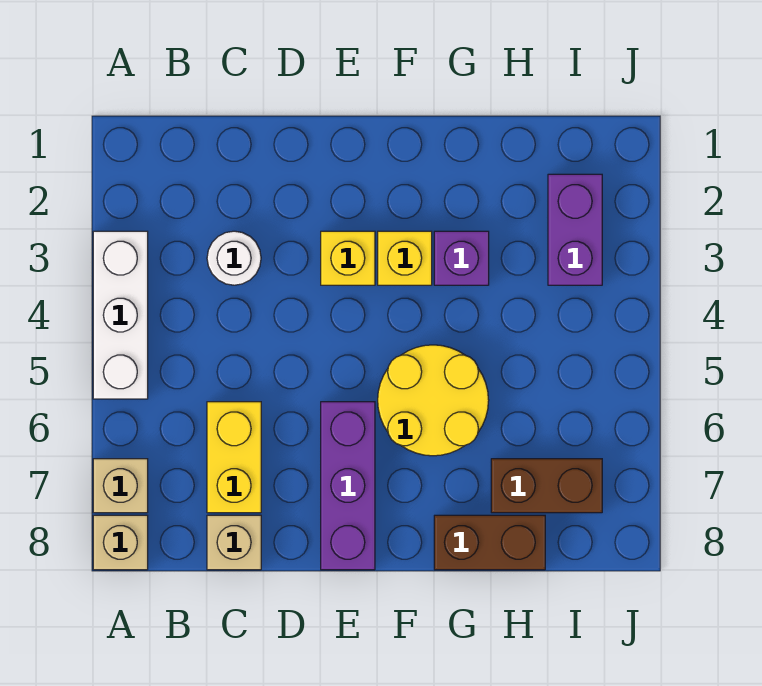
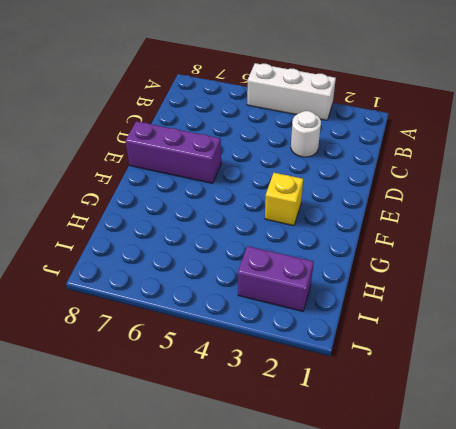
none -> tan 1x1 brick [93,459,148,513]
none -> tan 1x1 brick [93,515,148,570]
none -> yellow 1x2 brick [207,402,261,513]

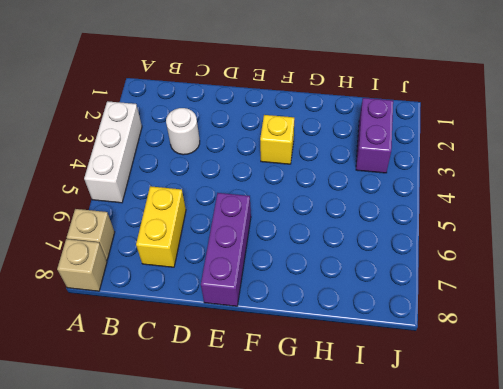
none -> tan 1x1 brick [207,515,261,570]
none -> yellow 1x1 brick [321,231,375,285]
none -> yellow 2x2 round brick [378,345,489,456]

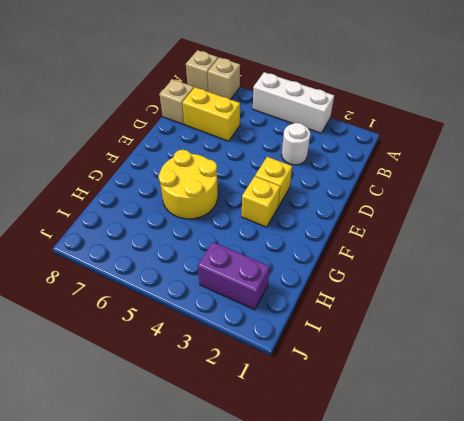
none -> purple 1x3 brick [321,402,375,570]
none -> purple 1x1 brick [434,231,489,285]
none -> brown 1x2 brick [434,515,545,570]

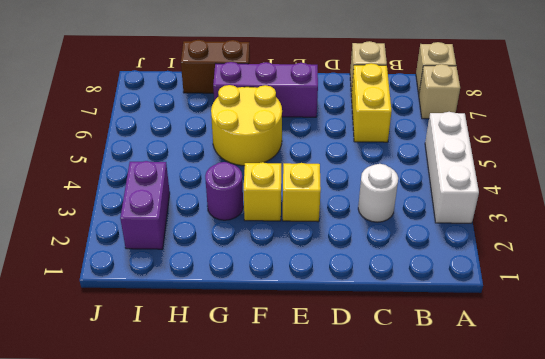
purple 1x3 brick [213,62,318,117] -> purple 1x3 brick turned to [321,402,375,570]
purple 1x1 round brick [205,162,243,220] -> purple 1x1 brick [434,231,489,285]
none -> brown 1x2 brick [491,459,602,513]

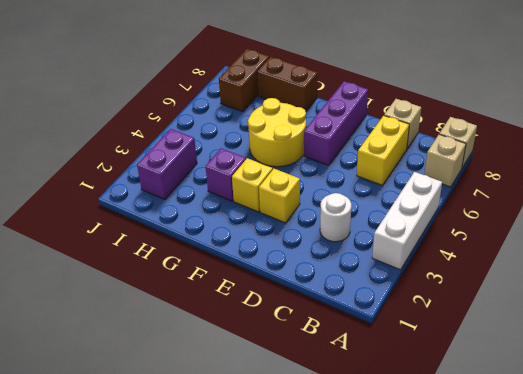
brown 1x2 brick [219,49,269,112] -> brown 1x2 brick turned to [491,459,602,513]

